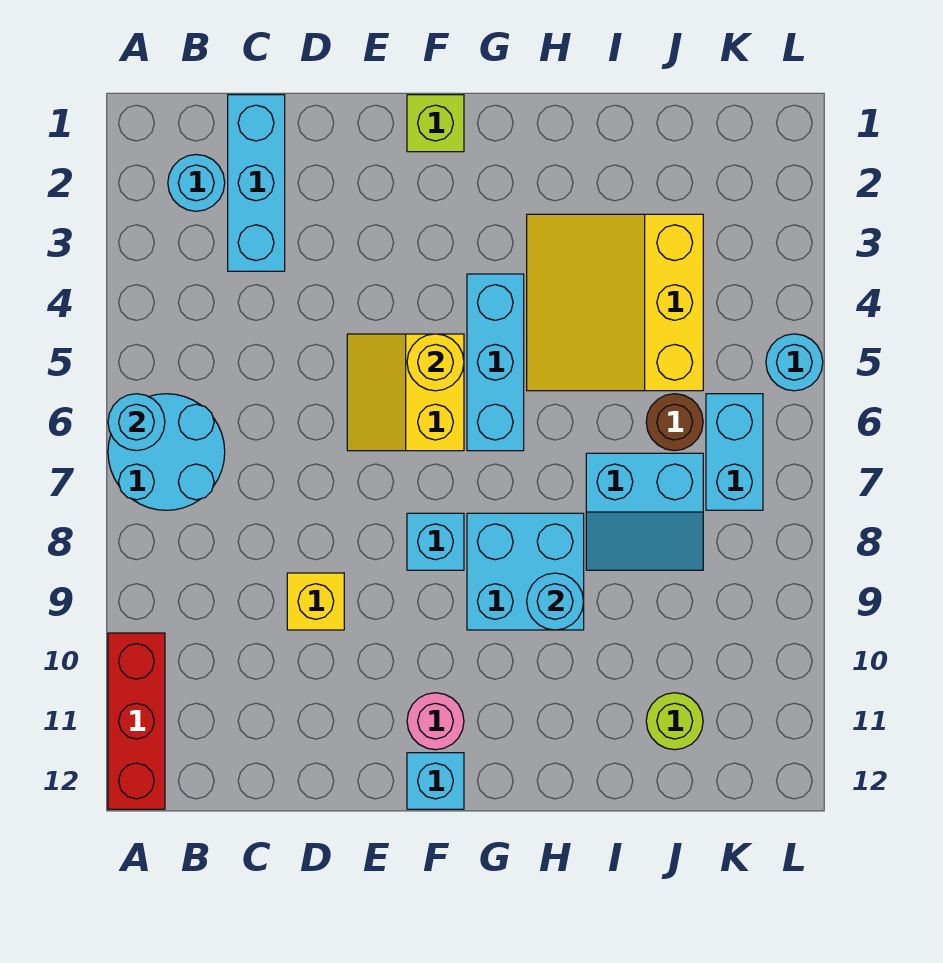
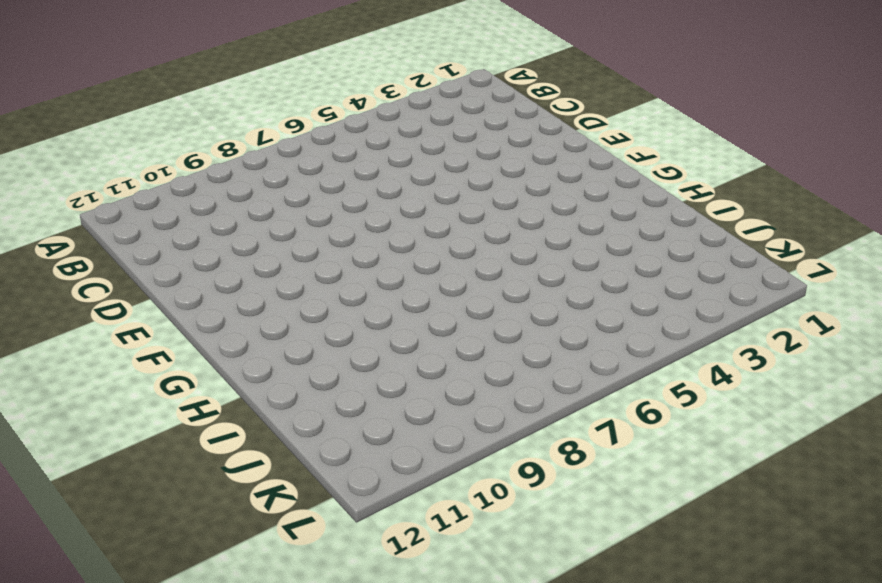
none -> cyan 2x2 round brick [108,394,225,510]
none -> red 1x3 brick [108,633,165,809]
none -> cyan 1x1 round brick [168,154,225,211]

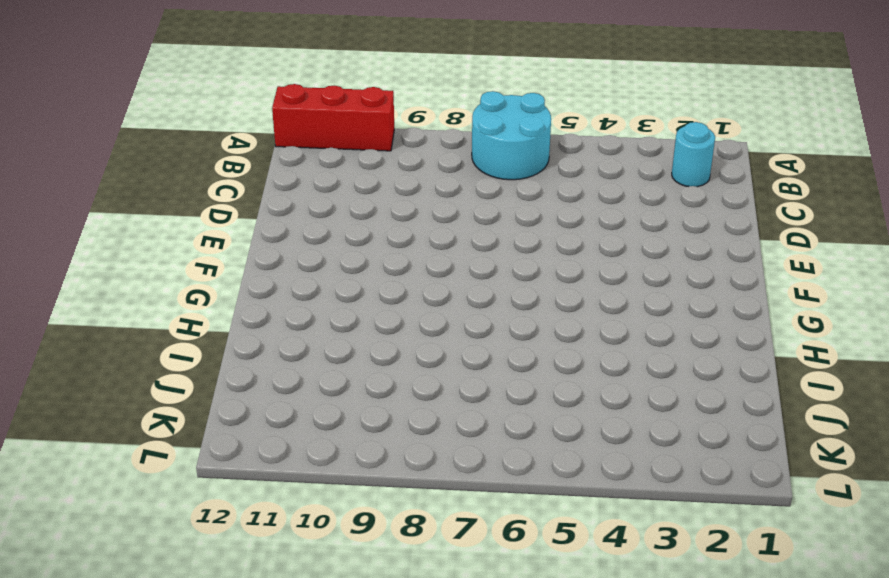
none -> cyan 1x3 brick [228,95,285,271]
none -> yellow 1x1 brick [287,573,344,630]
none -> yellow 2x2 slope [347,334,464,451]

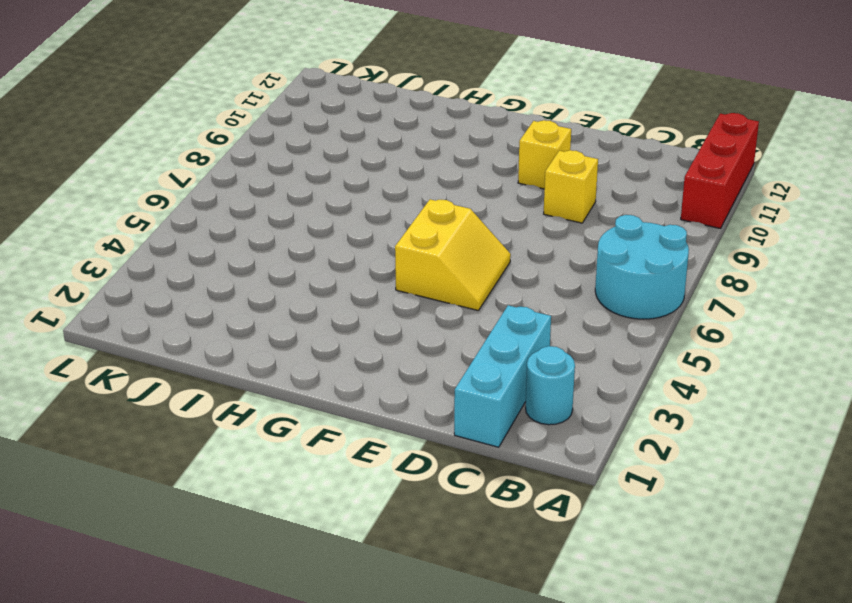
yellow 1x1 brick [518,120,571,189] -> none
none -> lime 1x1 brick [407,95,464,152]
none -> cyan 1x1 brick [407,513,464,570]
none -> pink 1x1 round brick [407,693,464,750]

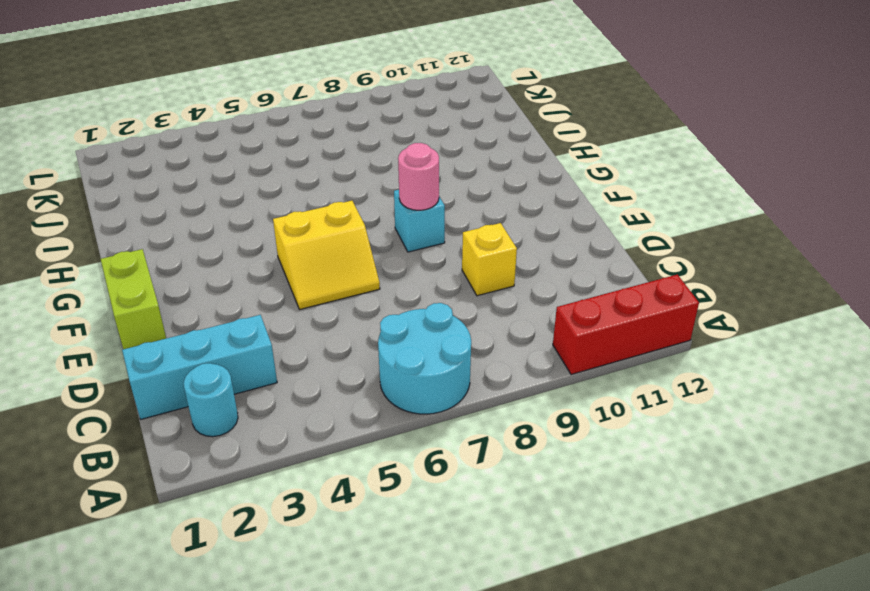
lime 1x2 brick [101,249,166,349] -> lime 1x1 brick [407,95,464,152]
pink 1x1 round brick [398,143,439,210] -> pink 1x1 round brick moved to [407,693,464,750]
none -> cyan 1x1 brick [407,753,464,809]
none -> cyan 1x3 brick [467,274,524,451]
none -> cyan 2x2 brick [467,513,584,630]

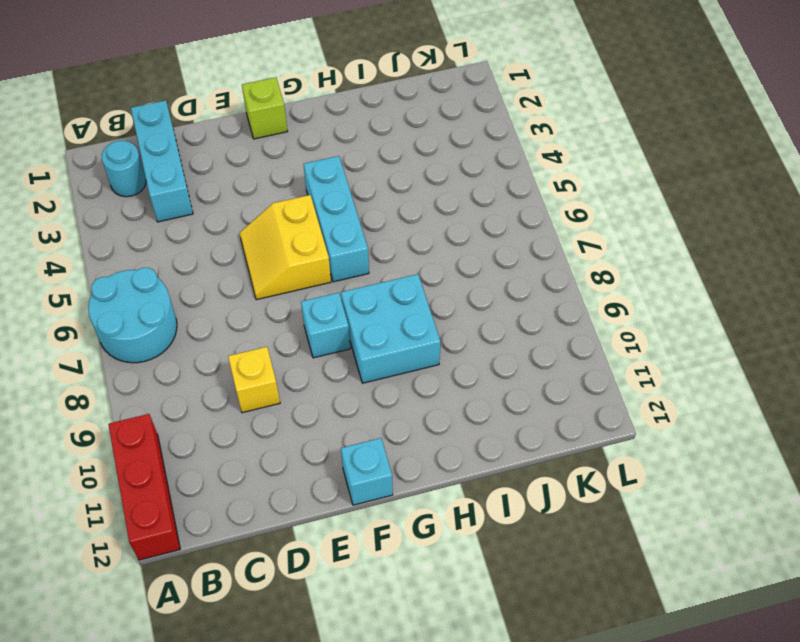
none -> pink 1x1 round brick [407,693,464,750]
none -> yellow 3x3 slope [527,214,703,391]
none -> cyan 2x2 slope [586,453,703,570]

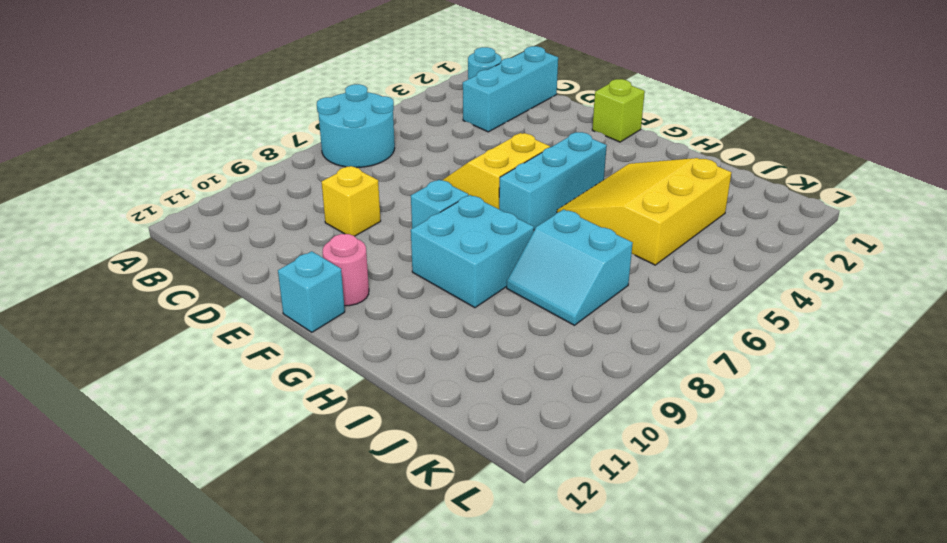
none -> red 1x3 brick [108,633,165,809]
none -> brown 1x1 round brick [646,394,703,451]
none -> lime 1x1 round brick [646,693,703,750]

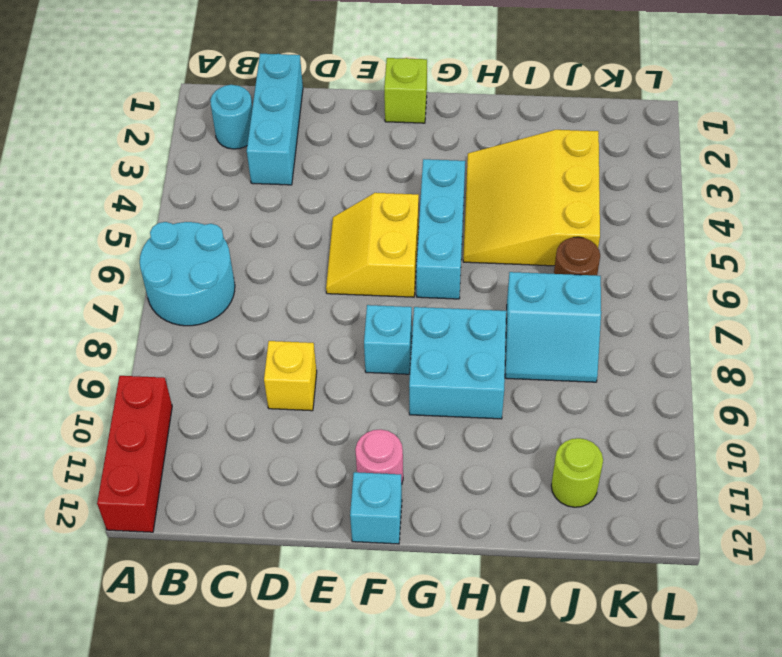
none -> cyan 1x2 brick [706,394,763,510]
none -> cyan 1x1 round brick [766,334,823,391]
none -> cyan 1x1 round brick [108,394,165,451]

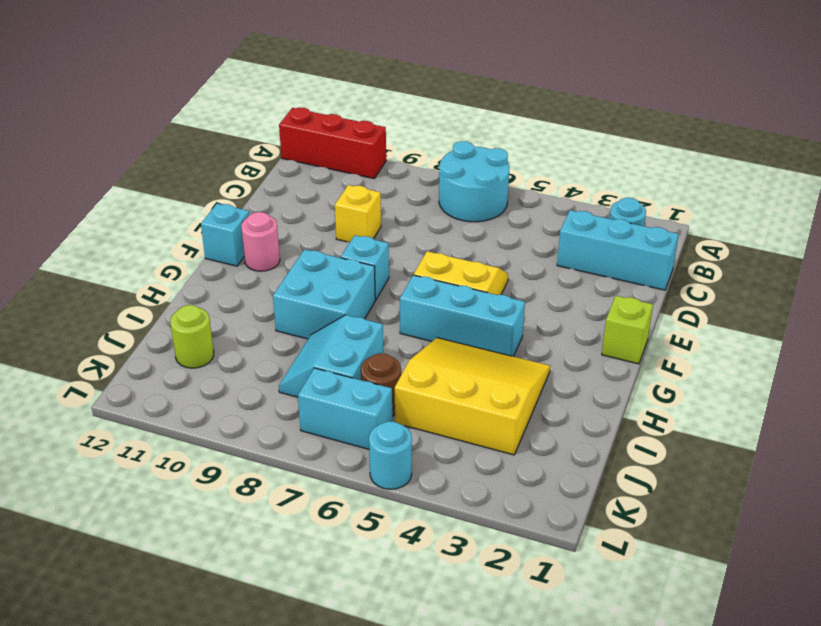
none -> cyan 1x1 round brick [108,394,165,451]
none -> yellow 1x1 round brick [407,334,464,391]
none -> cyan 1x1 round brick [527,573,584,630]

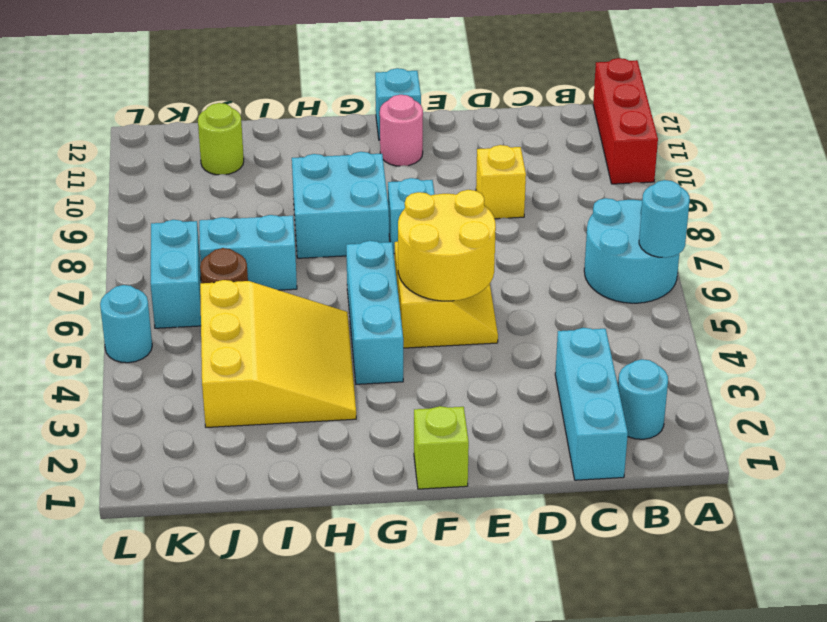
yellow 2x2 round brick [398,190,496,301] -> yellow 1x1 round brick [407,334,464,391]
none -> cyan 1x1 round brick [527,573,584,630]

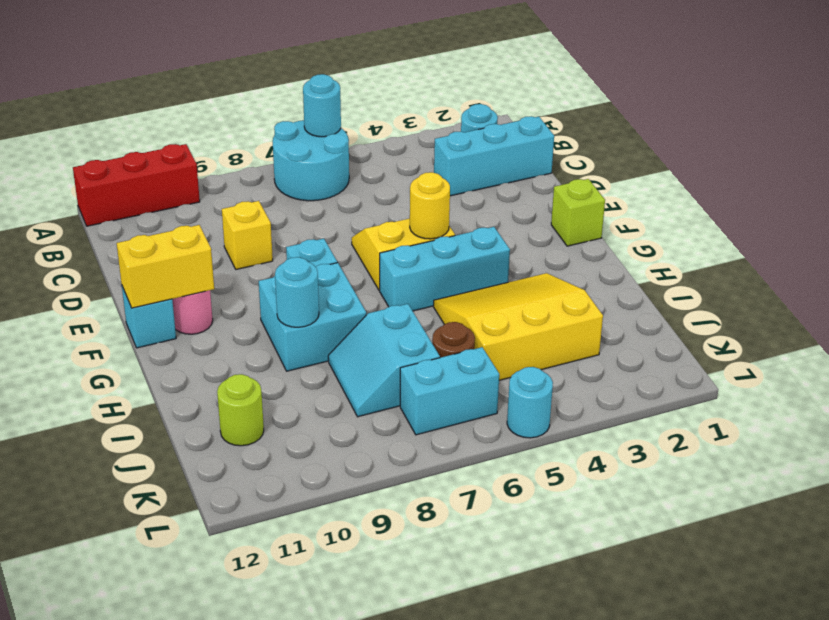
yellow 1x2 brick [117,225,214,308] -> none

